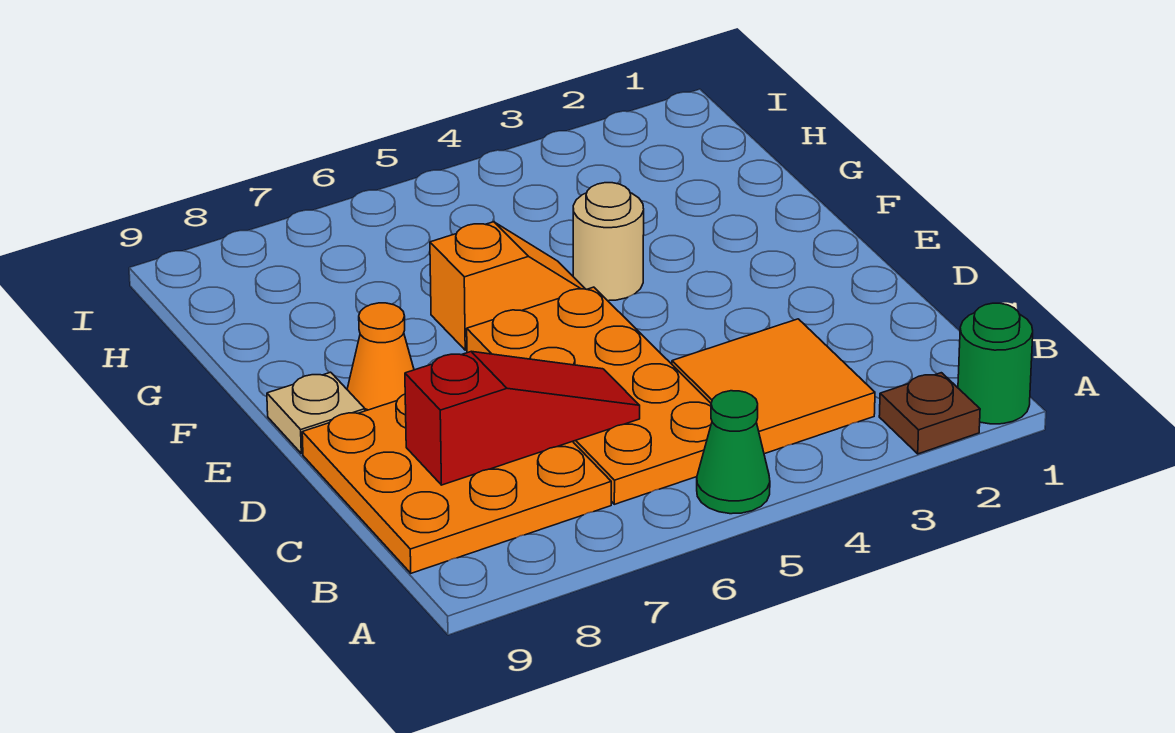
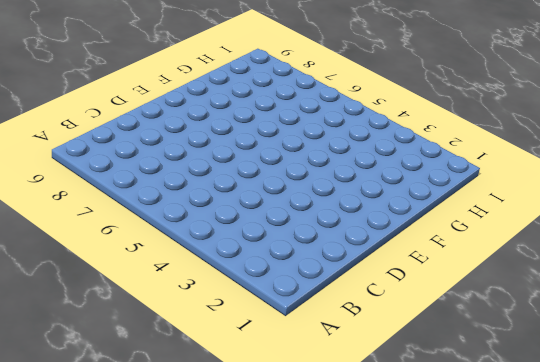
none -> green 1x1 round brick [958,303,1033,424]
none -> brown 1x1 plate [879,373,980,454]

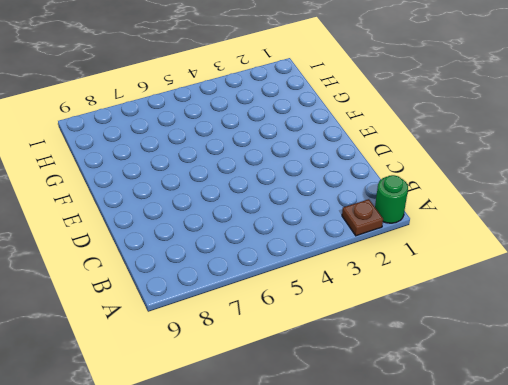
none -> green 1x1 cone [697,391,770,514]
none -> orange 2x2 tile [672,319,875,454]

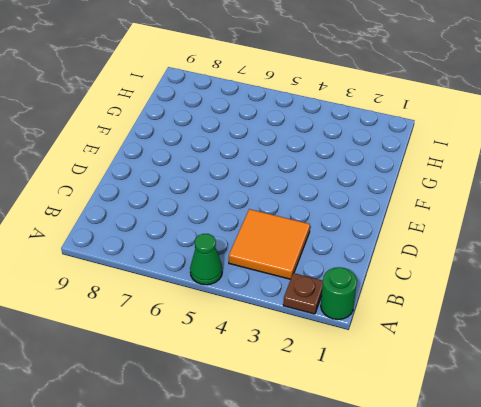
none -> orange 2x4 plate [467,287,712,504]
none -> orange 3x3 plate [302,394,611,573]

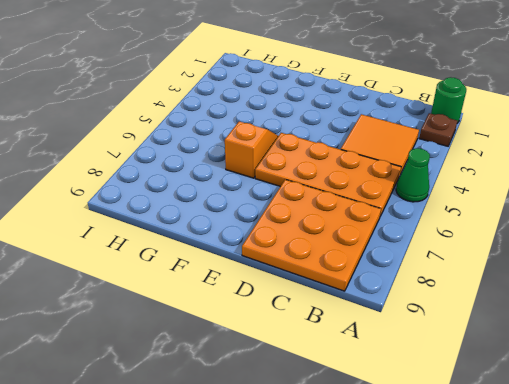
none -> orange 1x1 cone [347,303,414,411]
none -> tan 1x1 plate [267,372,365,454]

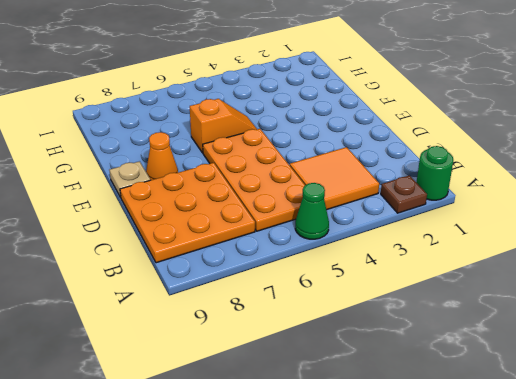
none -> tan 1x1 round brick [573,183,644,301]
none -> red 1x3 slope [405,352,640,485]

